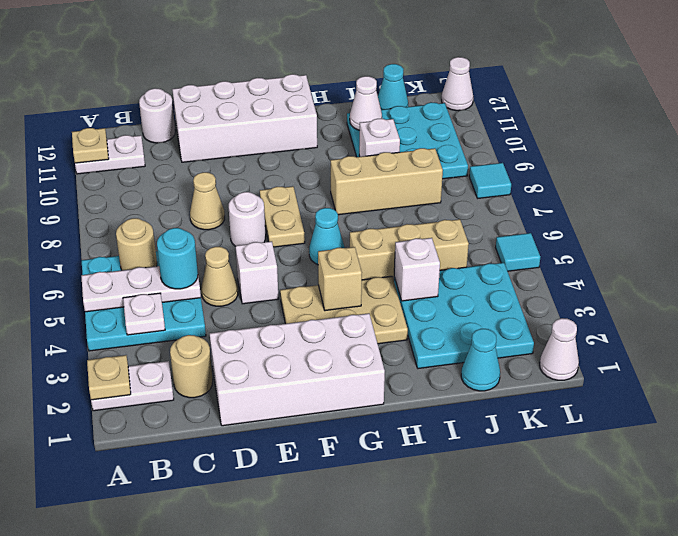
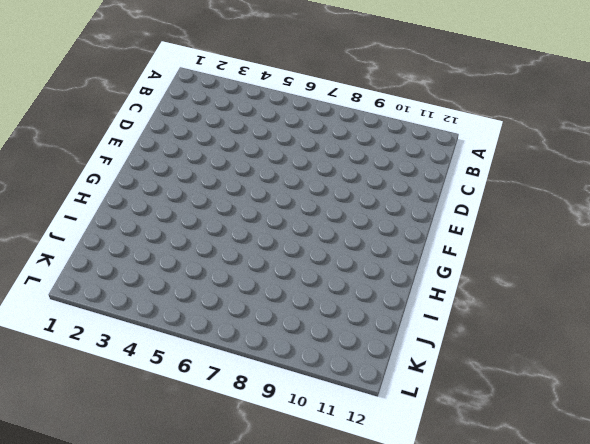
none -> white 1x2 plate [91,361,174,411]
none -> cyan 3x3 plate [82,251,206,351]
none -> white 1x2 plate [75,135,145,174]
none -> tan 1x1 round brick [170,335,213,398]

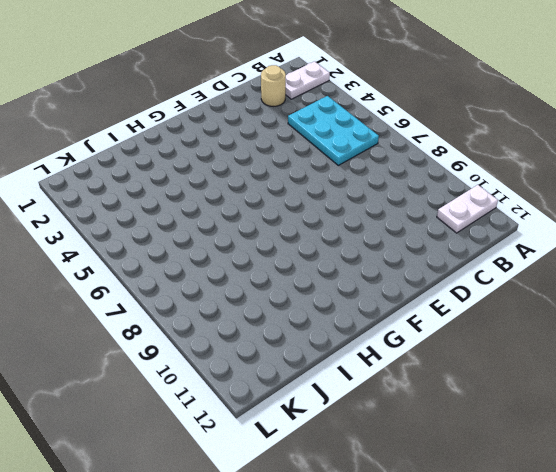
cyan 2x3 plate [288,96,379,165] -> cyan 3x3 plate [82,251,206,351]
none -> white 1x1 round brick [139,88,175,143]
none -> white 2x4 brick [210,313,385,426]
none -> tan 1x1 cone [201,247,238,306]
none -> tan 1x1 cone [190,172,225,230]

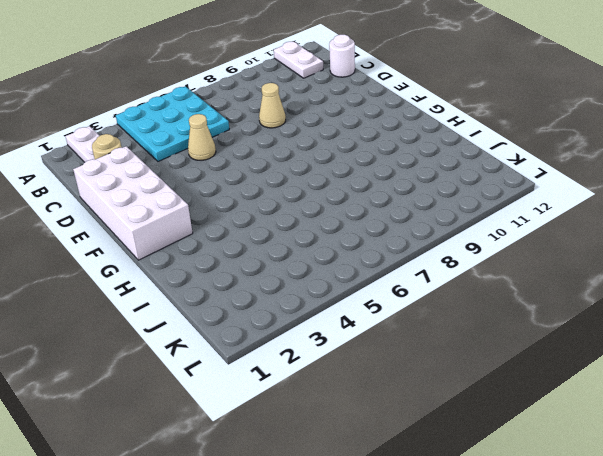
none -> white 2x4 brick [172,74,317,162]
none -> white 1x1 brick [236,241,278,304]
none -> white 1x1 round brick [229,192,266,247]
none -> tan 2x3 plate [280,276,408,344]

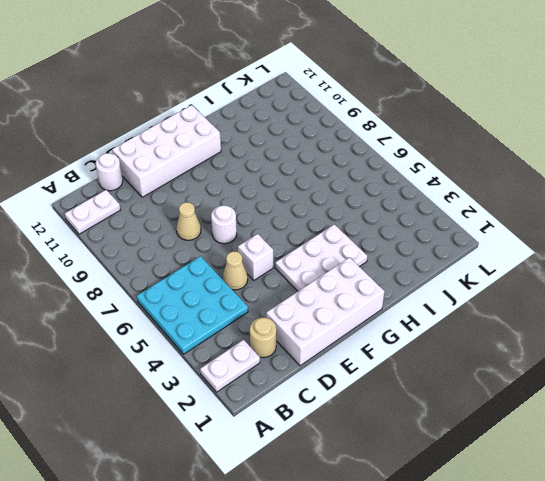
white 2x3 plate [275,224,367,291] -> tan 2x3 plate [280,276,408,344]
none -> tan 1x2 plate [260,186,305,247]
none -> cyan 1x1 cone [309,208,344,265]
none -> tan 1x3 brick [350,219,469,280]
none -> tan 1x3 brick [331,148,443,215]

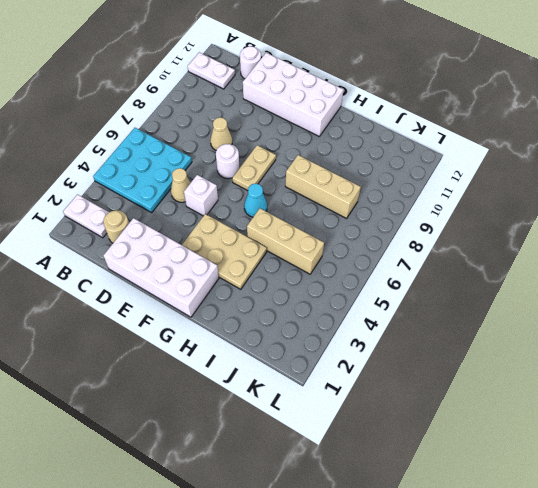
none -> cyan 3x3 plate [394,263,534,369]
none -> cyan 3x3 plate [347,102,468,179]
none -> cyan 1x1 cone [461,329,500,391]
none -> cyan 1x1 cone [378,64,408,110]

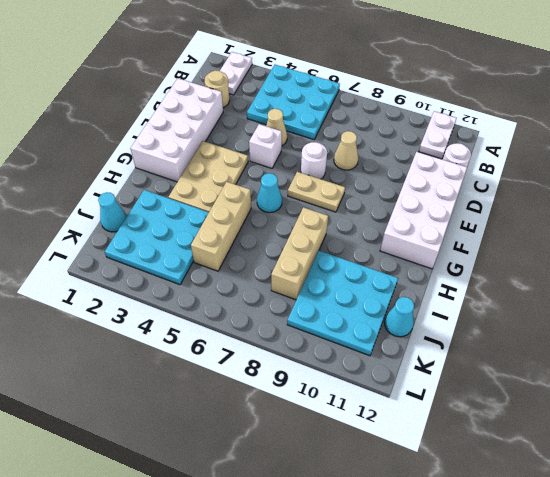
none -> white 1x1 cone [540,318,579,380]
none -> cyan 1x1 tile [496,233,540,271]
none -> cyan 1x1 tile [469,163,511,198]
none -> white 1x1 cone [442,57,473,111]

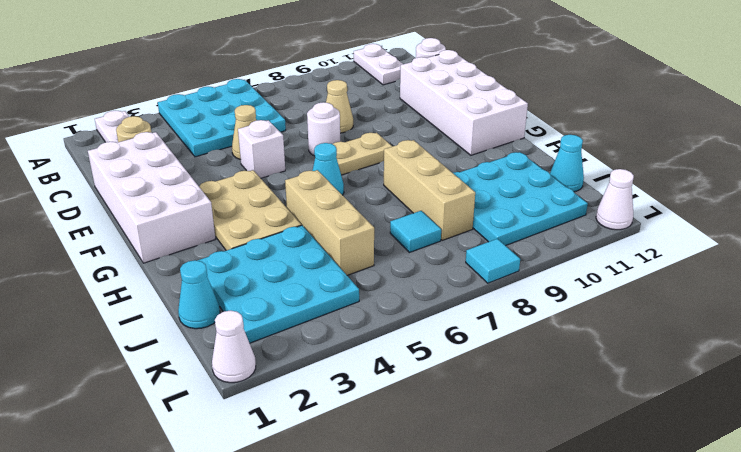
cyan 1x1 tile [390,211,441,252] -> cyan 1x1 tile moved to [496,233,540,271]
none -> tan 1x1 plate [87,355,131,400]
none -> white 1x3 plate [81,266,201,312]
none -> tan 1x1 plate [72,128,109,163]
none -> white 1x1 plate [123,293,165,335]

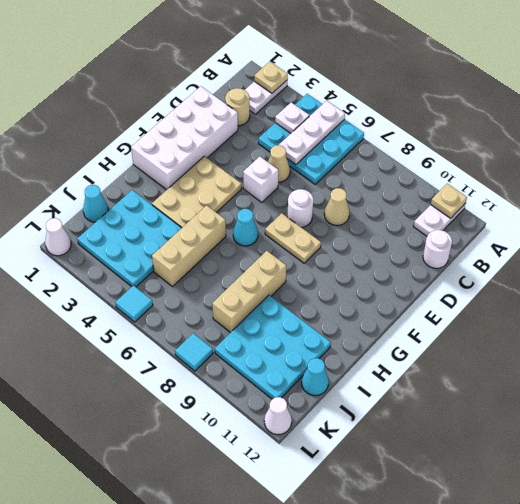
none -> white 2x4 brick [172,74,317,162]
none -> tan 1x1 round brick [116,218,157,270]
none -> tan 1x1 brick [318,247,362,311]
none -> white 1x1 brick [394,238,440,301]

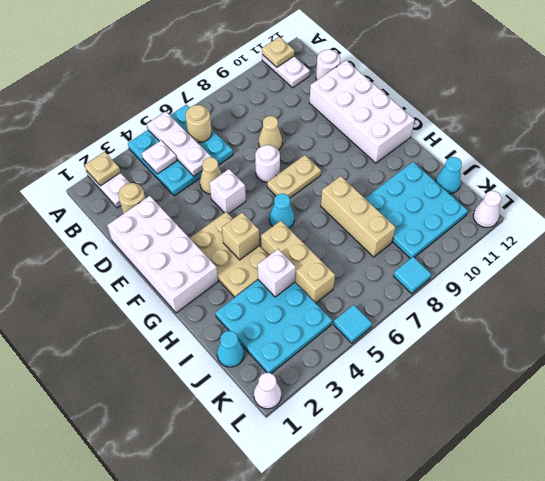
none -> white 1x1 brick [359,119,400,157]
none -> white 1x1 cone [350,76,382,130]
none -> cyan 1x1 round brick [157,228,198,289]

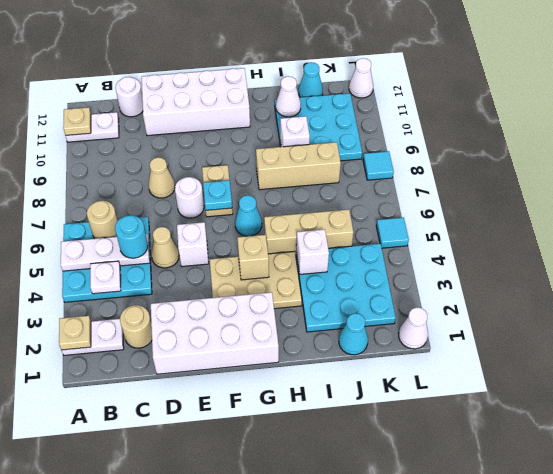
cyan 1x1 plate [203,180,232,210] -> none

